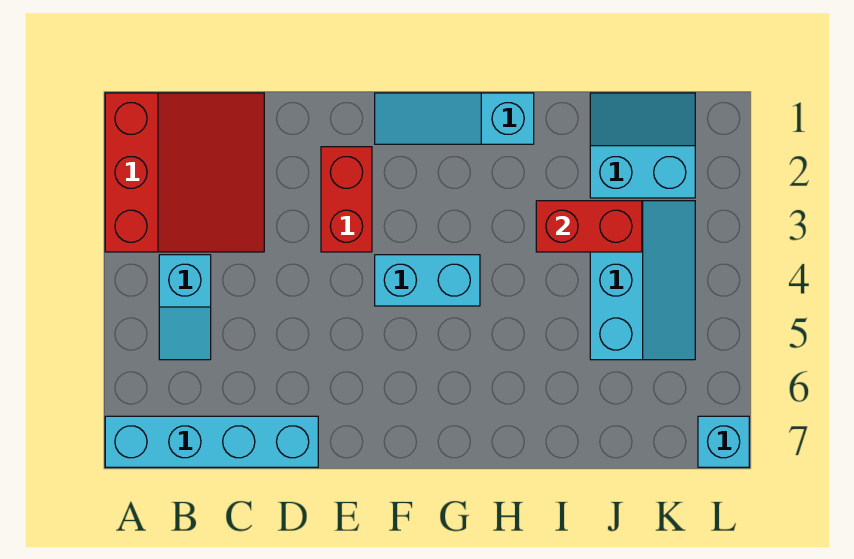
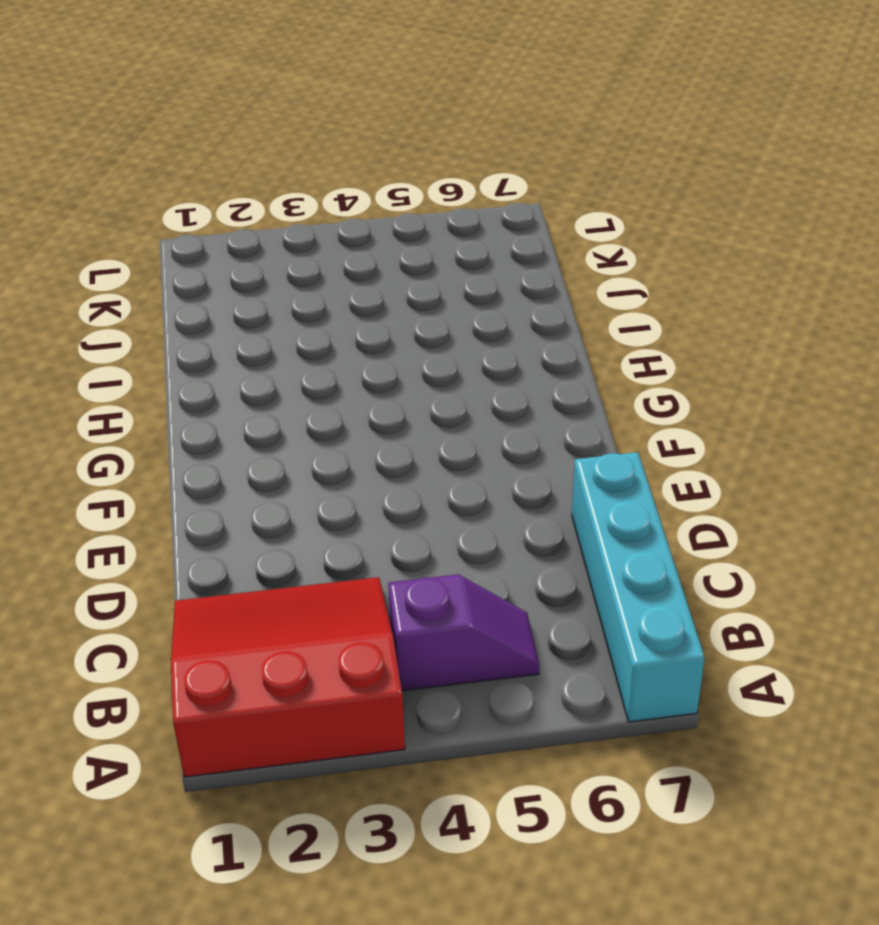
purple 1x2 slope [388,574,539,691] -> cyan 1x2 slope [159,255,211,360]
none -> red 1x2 brick [321,147,372,252]
none -> cyan 1x3 slope [375,93,534,144]

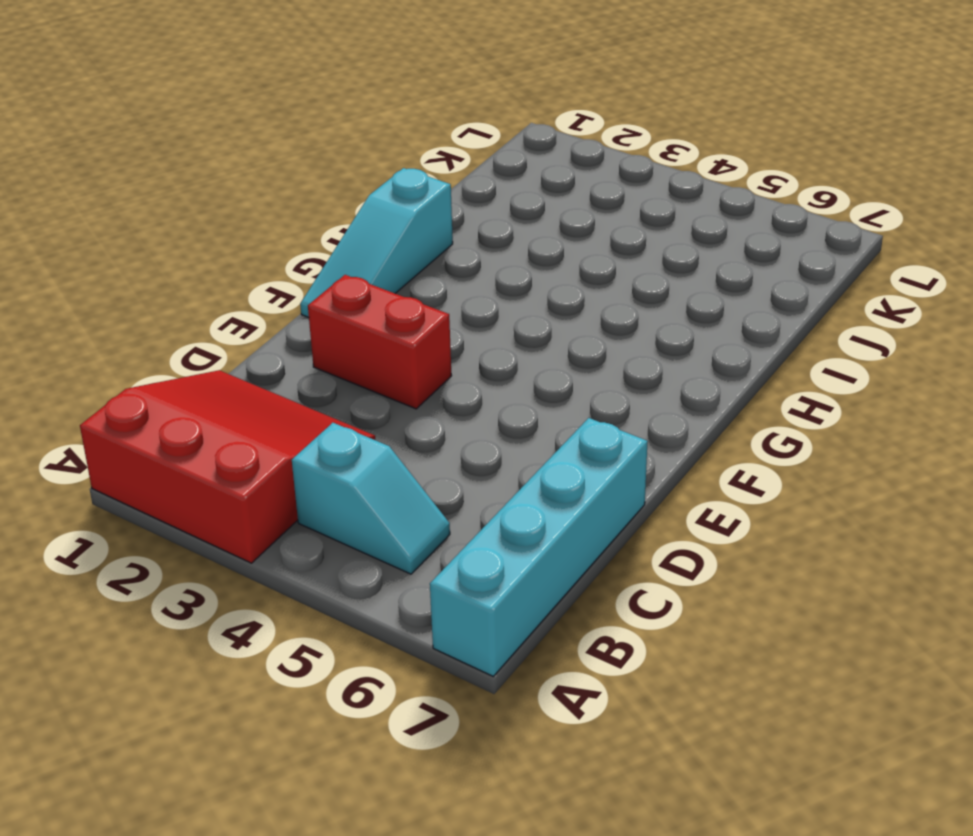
none -> cyan 1x2 brick [375,255,480,306]
none -> cyan 2x2 slope [590,93,695,198]

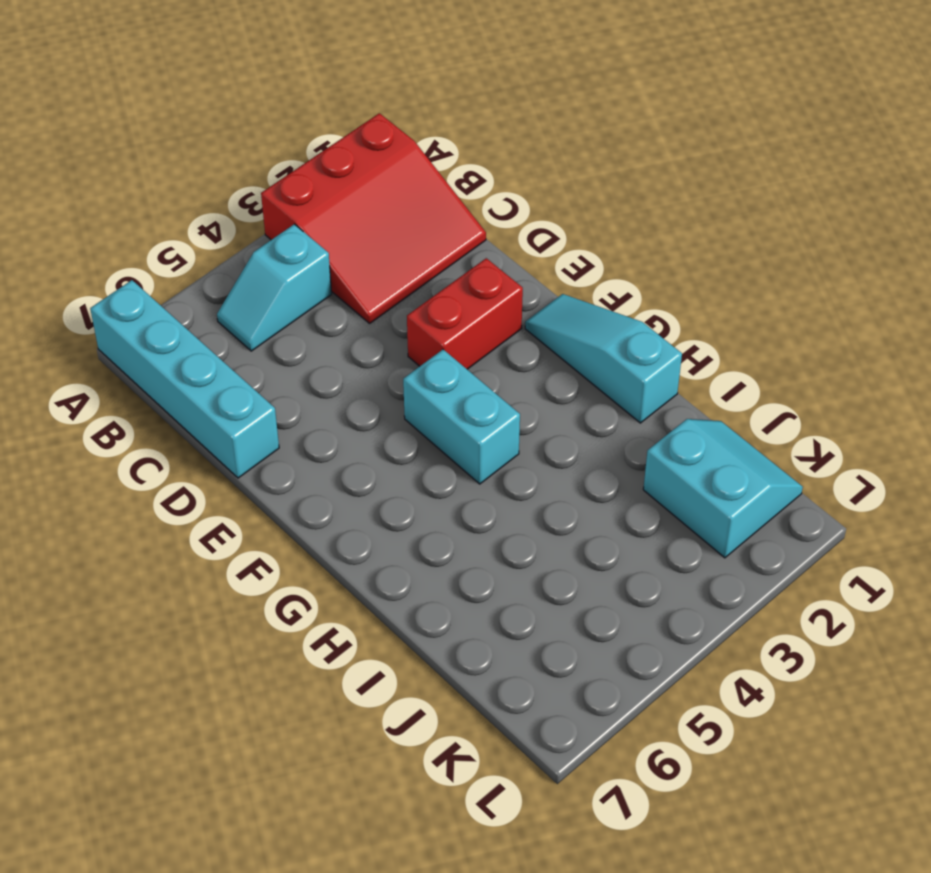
none -> cyan 2x3 slope [590,201,695,360]
none -> cyan 1x1 brick [698,416,749,467]

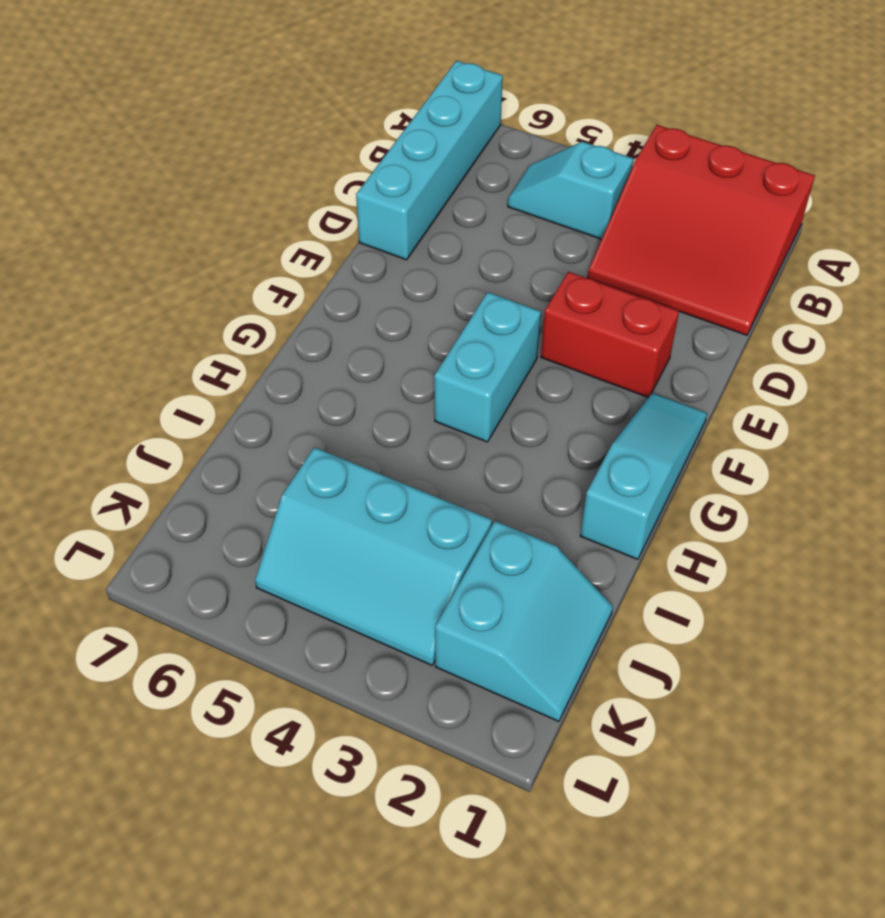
none -> cyan 1x1 brick [698,416,749,467]
none -> red 1x2 brick [536,201,642,252]

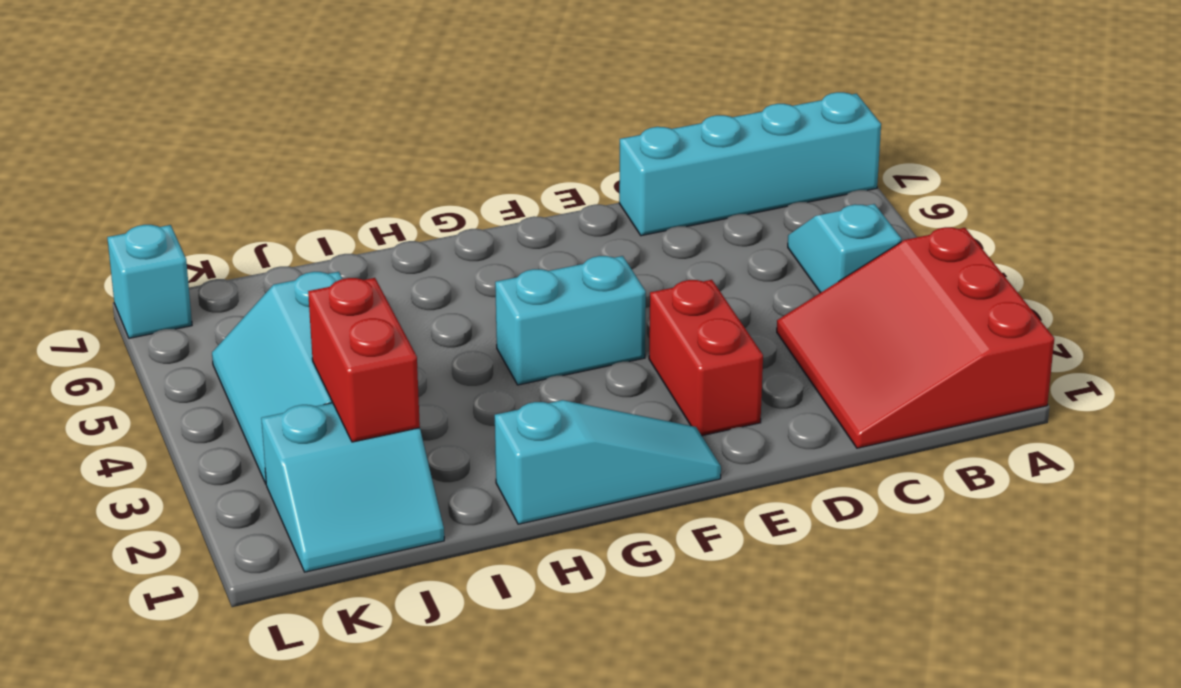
red 1x2 brick [308,278,420,442] -> red 1x2 brick turned to [536,201,642,252]

